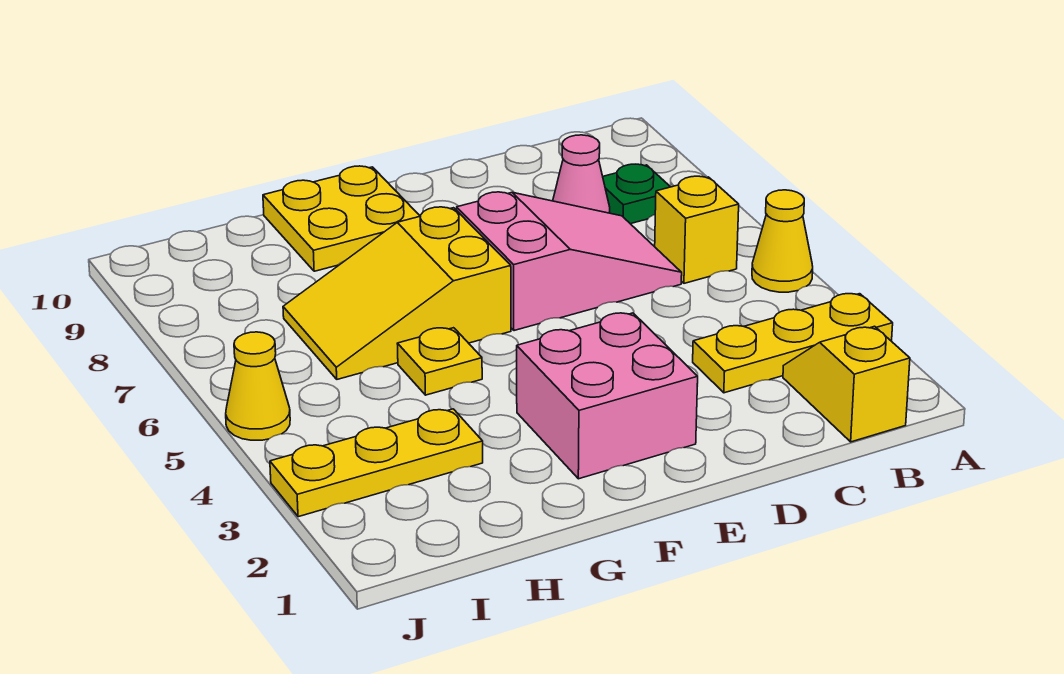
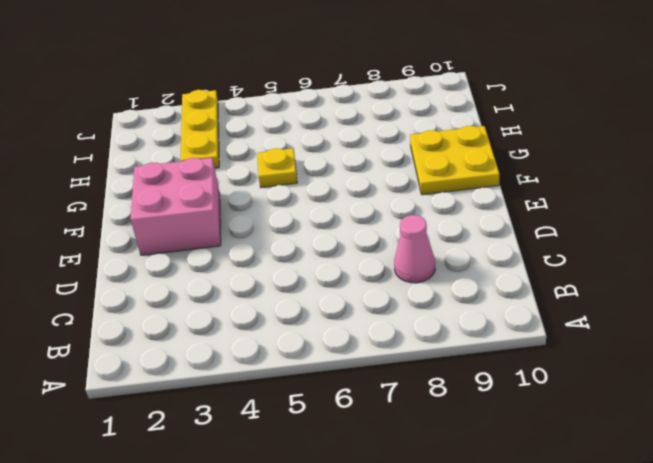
none -> yellow 1x3 plate [693,294,893,393]
none -> yellow 1x1 cone [752,190,813,292]
none -> yellow 1x2 slope [783,326,910,442]

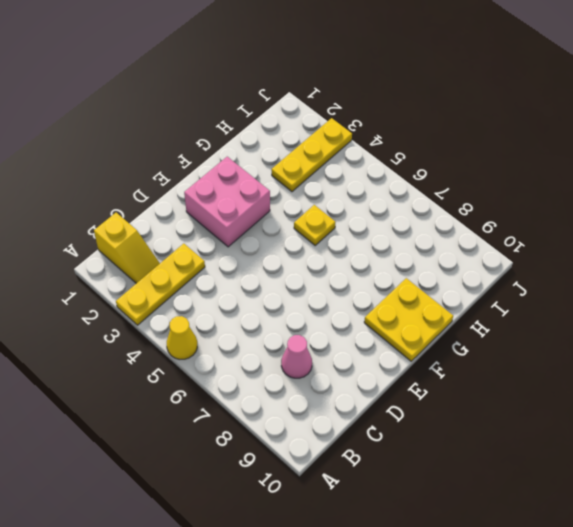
none -> yellow 1x1 brick [655,176,739,283]
none -> green 1x1 plate [603,164,670,224]
none -> pink 2x3 slope [457,192,682,331]

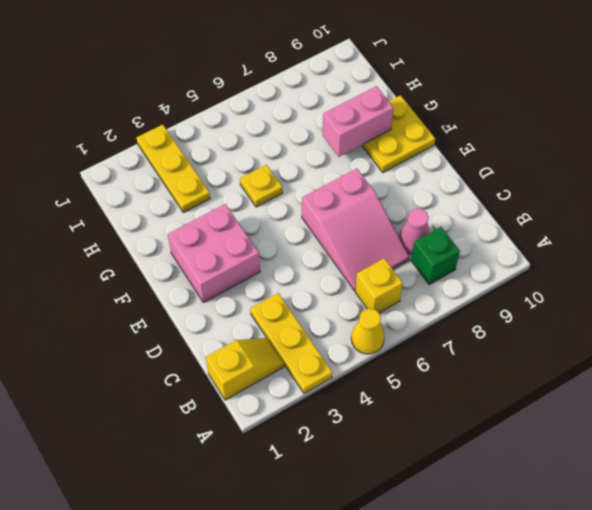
green 1x1 brick [411,227,460,284] -> green 1x1 plate [603,164,670,224]
pink 1x2 brick [322,86,394,157] -> none
none -> yellow 2x3 slope [283,207,511,379]
none -> yellow 1x1 cone [226,332,290,440]

